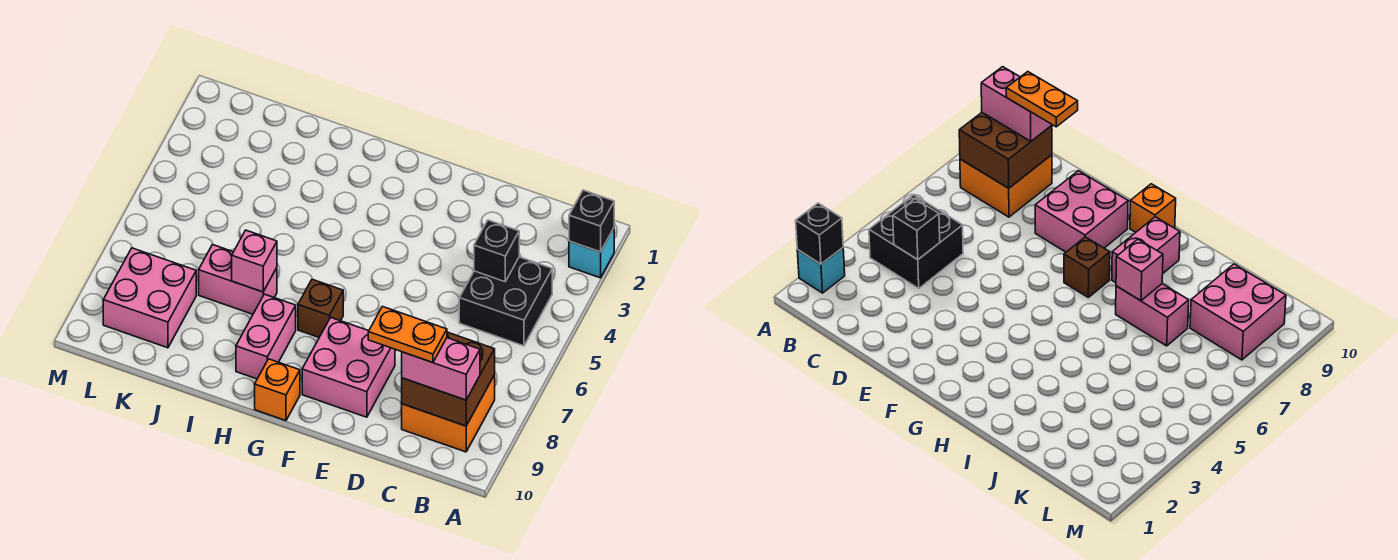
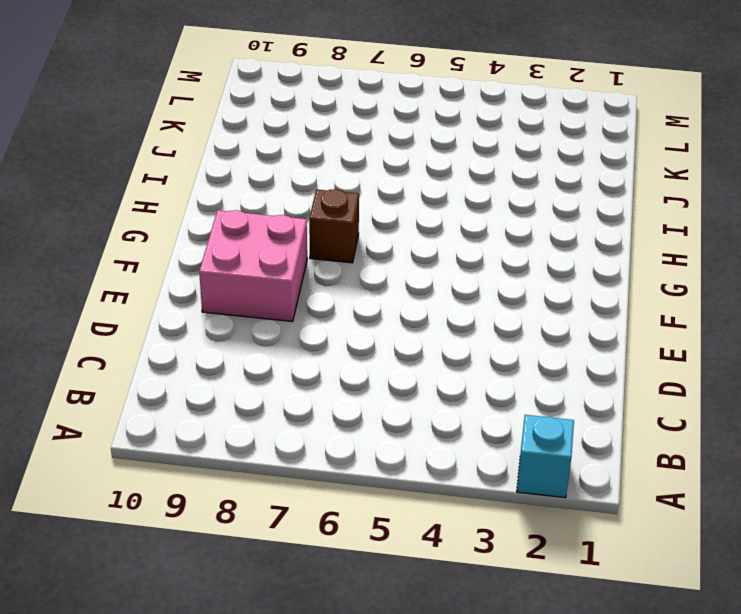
none -> black 2x2 brick [459,257,552,346]
none -> orange 2x2 brick [402,375,495,452]
none -> orange 1x1 brick [255,359,300,421]

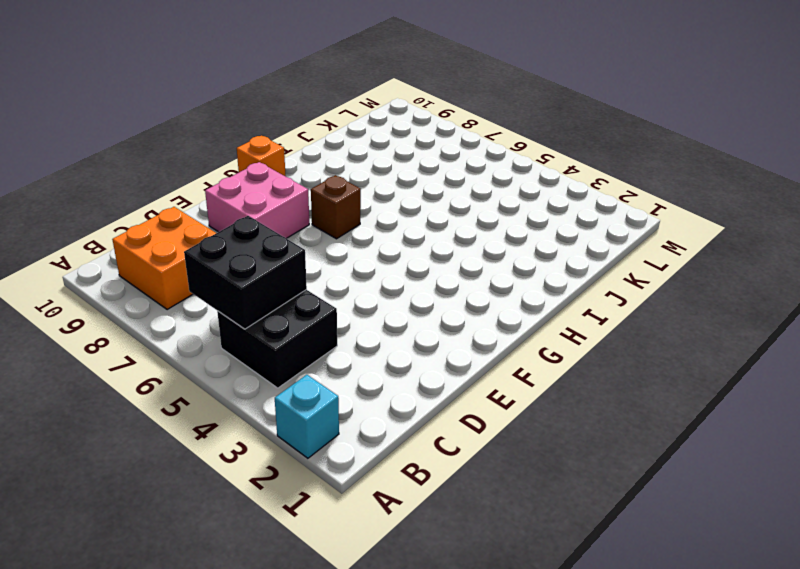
black 2x2 brick [184,216,307,329] -> none
none -> pink 1x2 brick [236,294,296,379]
none -> pink 1x2 brick [199,245,277,314]
none -> pink 2x2 brick [103,248,196,348]

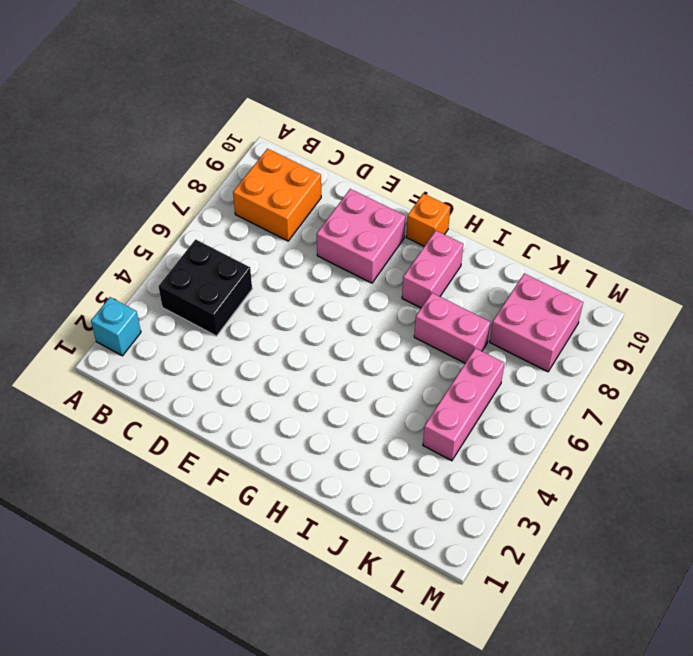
pink 1x3 brick [423,348,504,461] -> none
none -> brown 1x1 brick [298,279,343,337]
none -> black 1x1 brick [569,190,614,252]
none -> brown 2x2 brick [402,332,495,426]

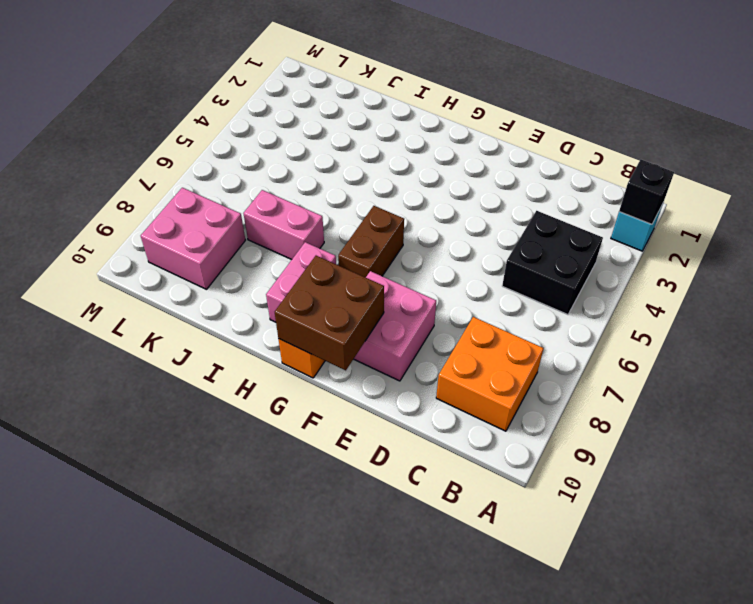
brown 2x2 brick [275,256,384,370] -> brown 2x2 brick moved to [402,332,495,426]
brown 1x2 brick [338,206,404,278] -> brown 1x1 brick [298,279,343,337]
none -> black 1x1 brick [474,220,519,282]
none -> pink 1x1 brick [232,230,277,292]
none -> pink 1x2 brick [402,338,480,400]

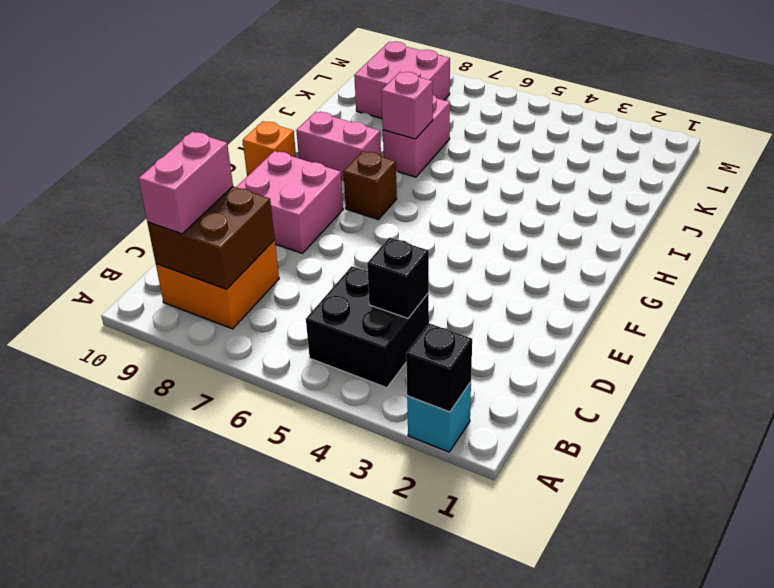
none -> orange 1x2 plate [368,307,447,363]

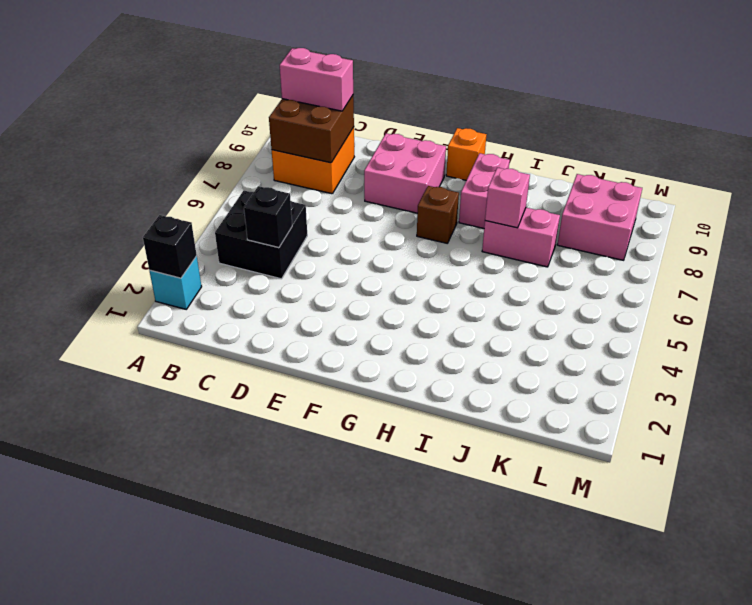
none -> orange 1x2 plate [368,307,447,363]

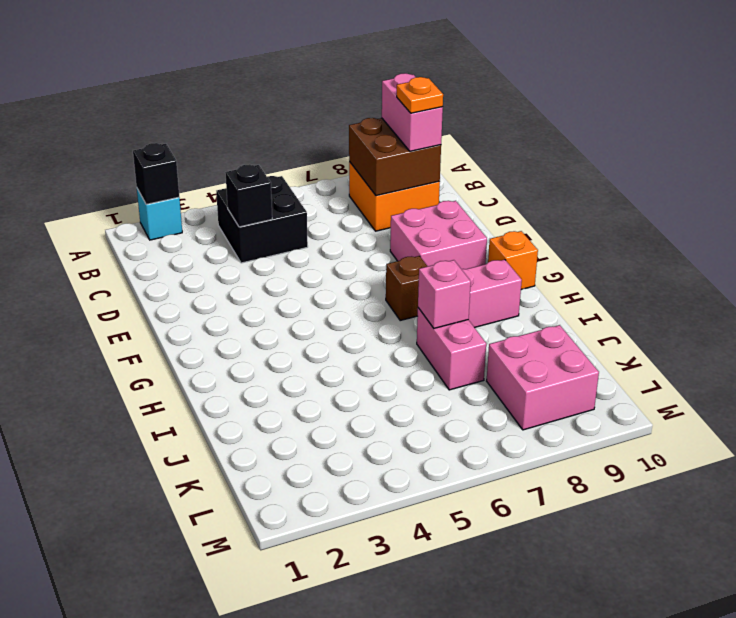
orange 1x1 plate [397,77,443,113] -> orange 1x2 plate [368,307,447,363]

